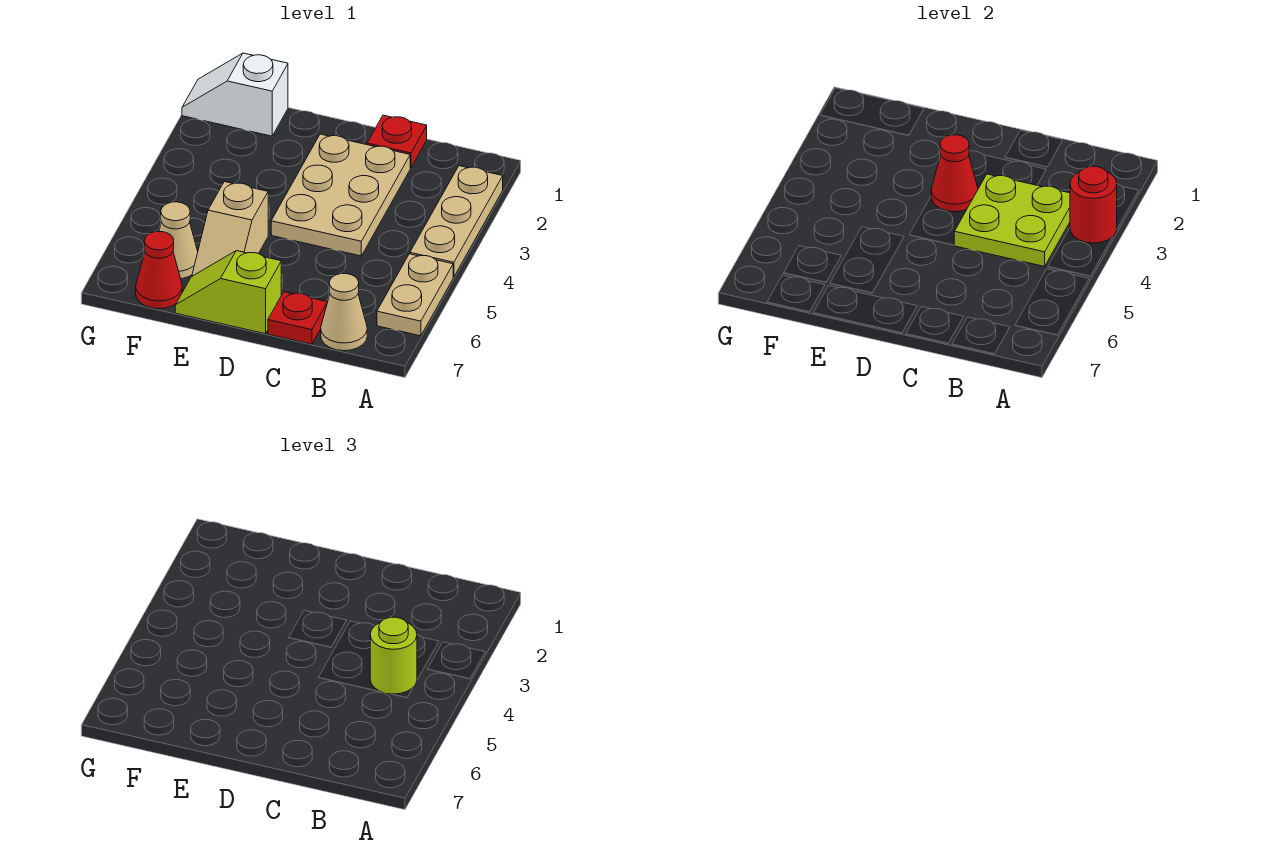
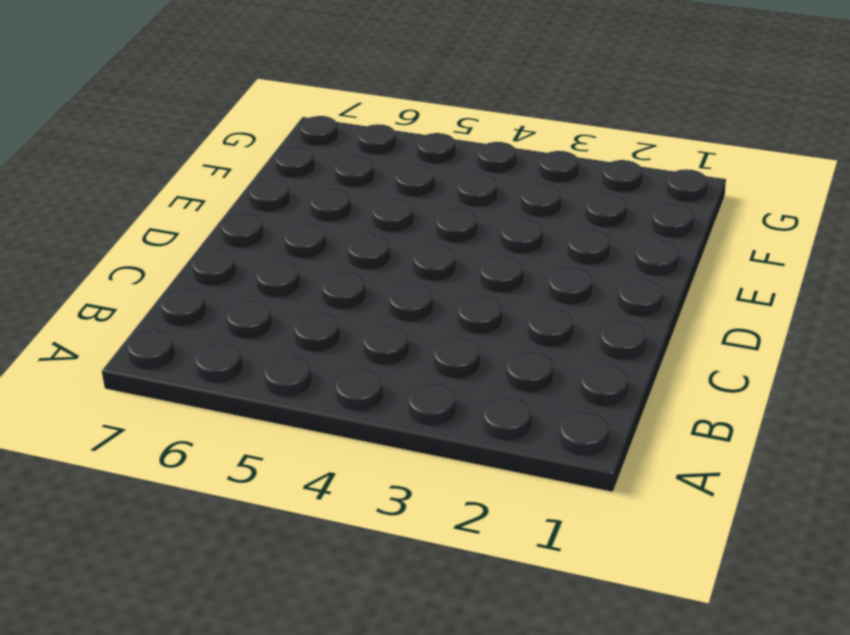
none -> tan 1x3 plate [410,166,503,277]
none -> tan 1x2 plate [377,254,453,336]
none -> tan 1x1 cone [321,274,367,351]

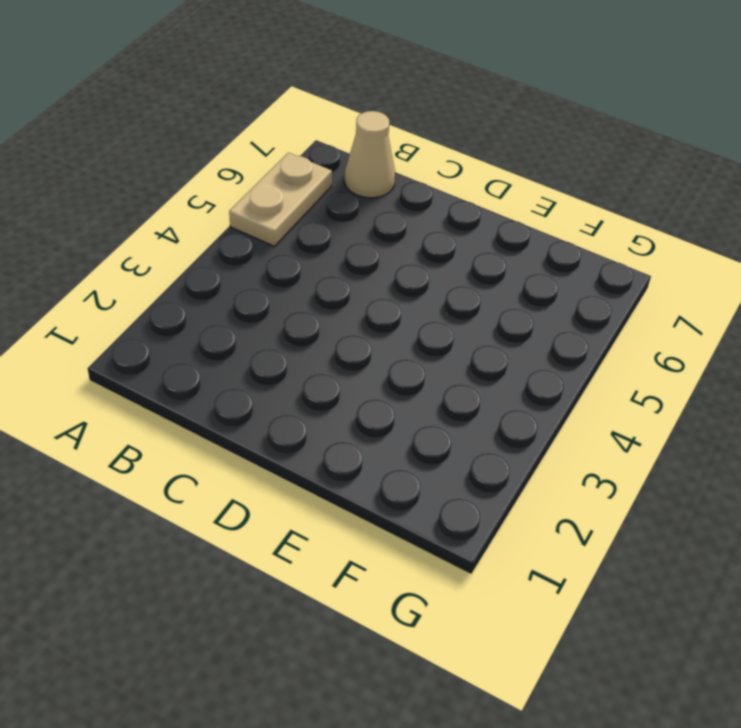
none -> tan 1x3 plate [410,166,503,277]
none -> red 1x1 plate [367,115,427,168]
none -> tan 2x3 plate [271,134,410,256]

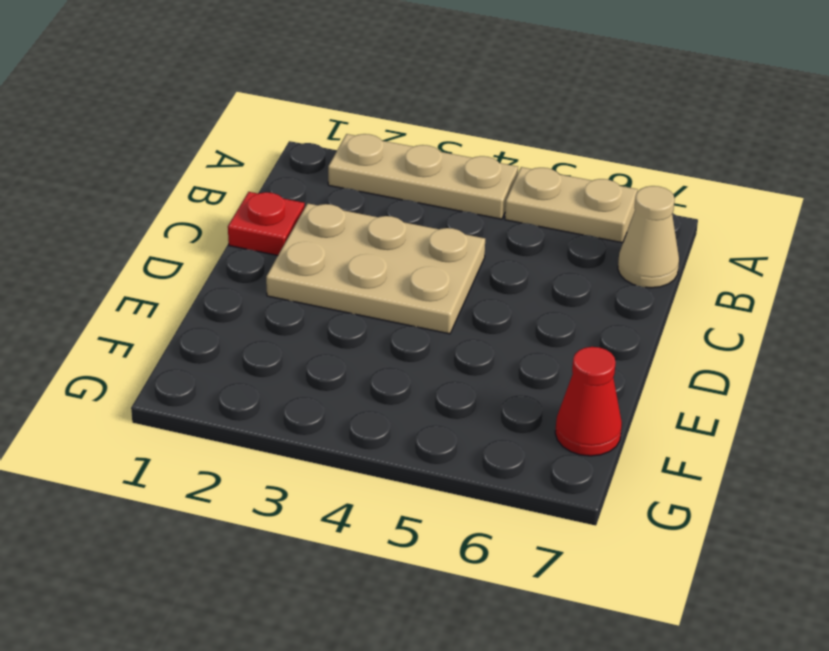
none -> red 1x1 plate [268,292,328,344]
none -> lime 1x2 slope [175,251,281,334]
none -> tan 1x2 slope [192,182,268,276]

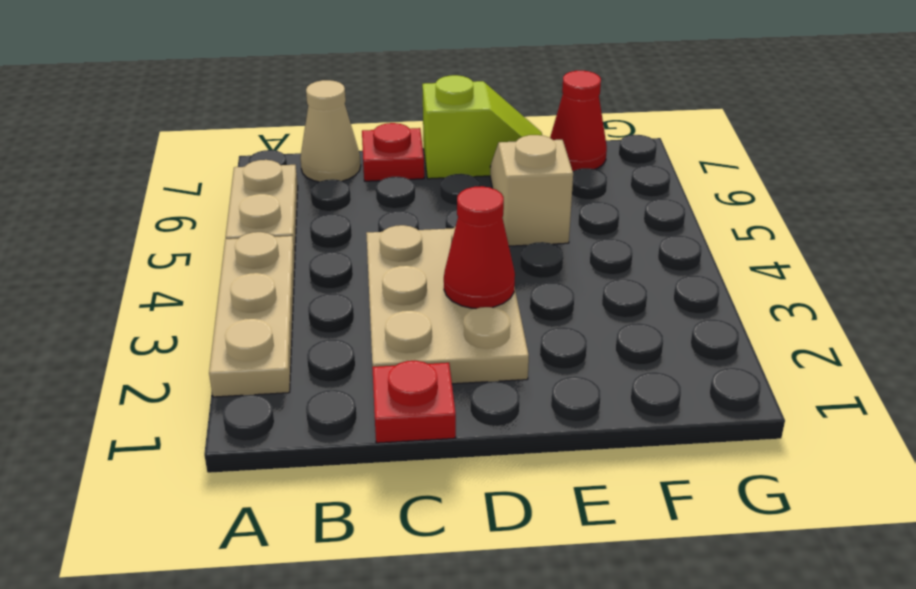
none -> white 1x2 slope [182,53,288,136]
none -> tan 1x1 cone [159,202,198,279]
none -> red 1x1 round brick [1070,166,1117,243]

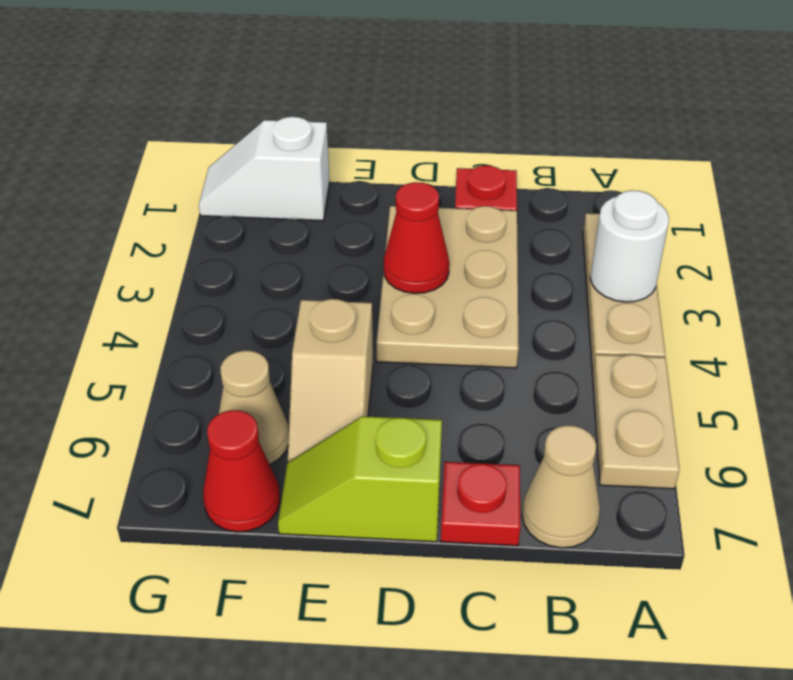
white 1x1 round brick [590,190,669,302] -> red 1x1 round brick [1070,166,1117,243]
none -> lime 2x2 plate [954,174,1070,266]
none -> lime 1x1 round brick [370,617,417,694]

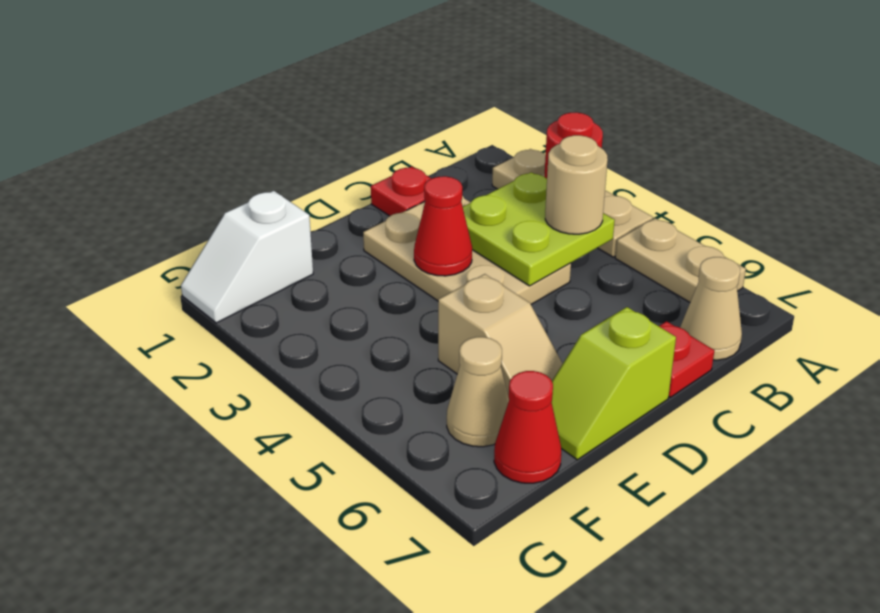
tan 1x1 round brick [545,135,608,234] -> lime 1x1 round brick [370,617,417,694]

